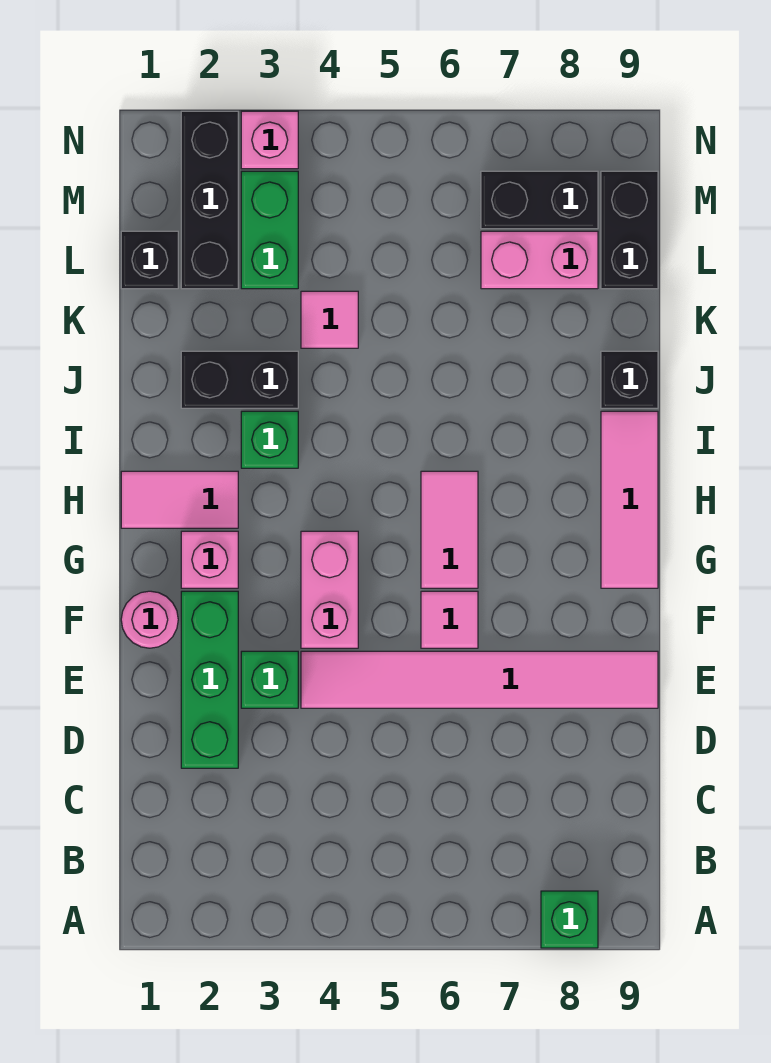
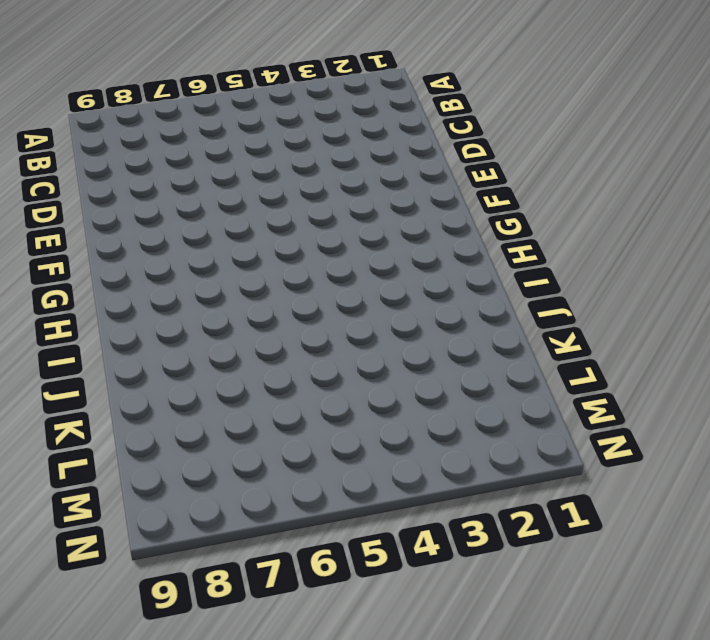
none -> green 1x1 brick [541,891,598,948]
none -> green 1x3 brick [181,591,238,768]
none -> green 1x1 brick [241,651,298,708]

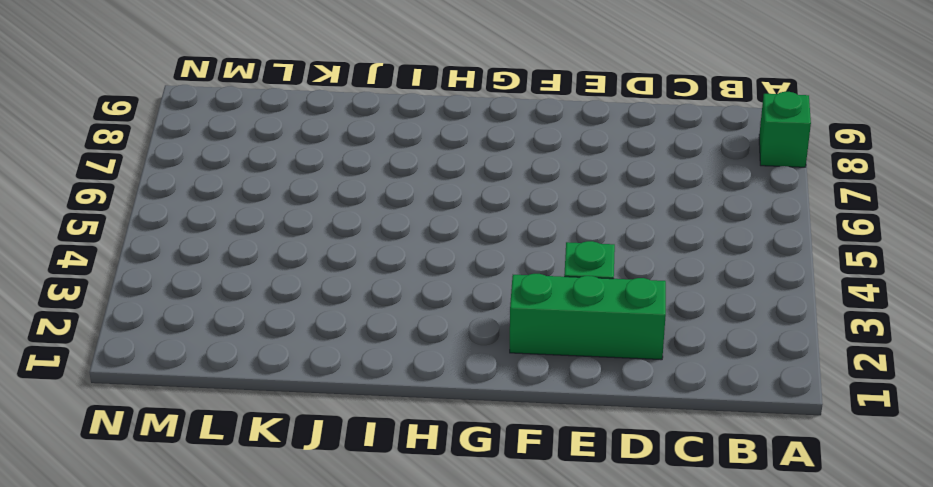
none -> pink 1x6 tile [301,651,658,708]
none -> pink 1x1 round brick [121,591,178,648]
none -> pink 1x2 brick [301,531,358,648]

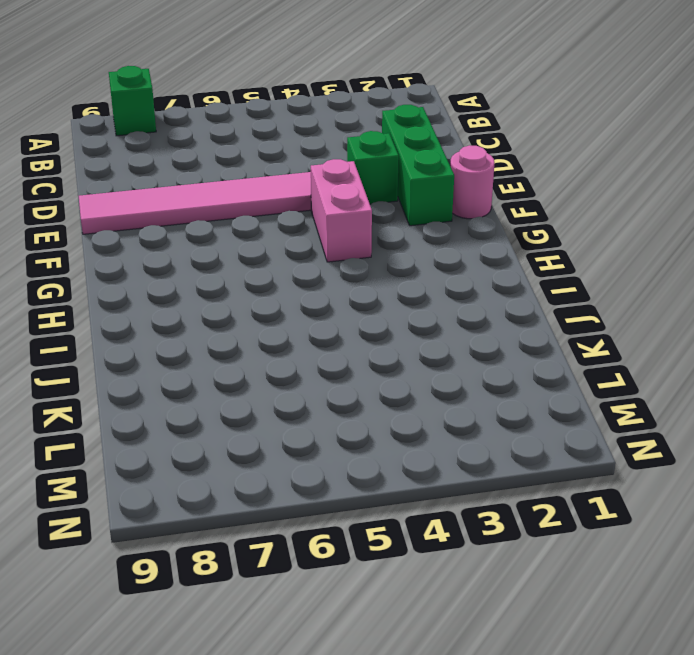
none -> pink 1x1 tile [421,591,478,648]
none -> pink 1x1 brick [181,531,238,588]
none -> pink 1x2 tile [421,471,478,588]

